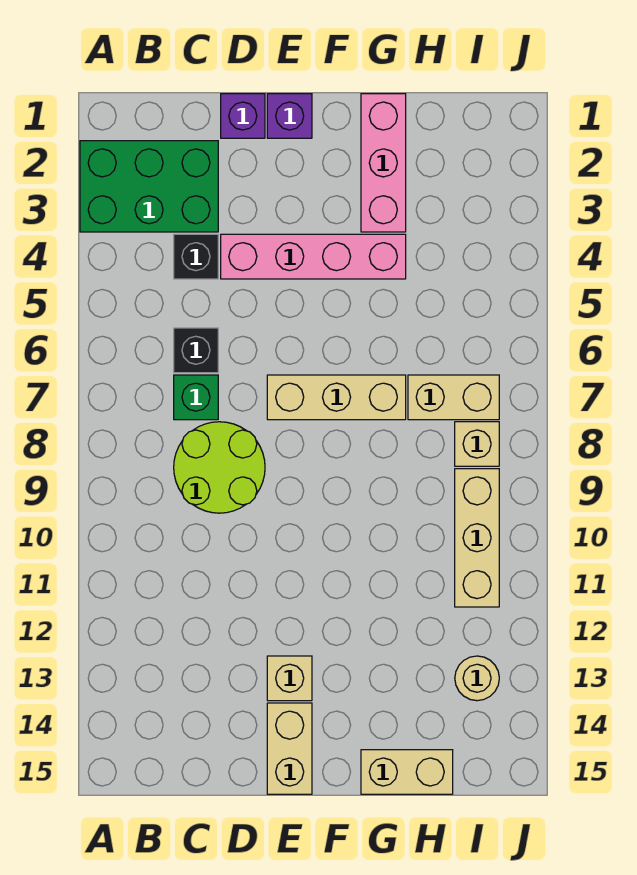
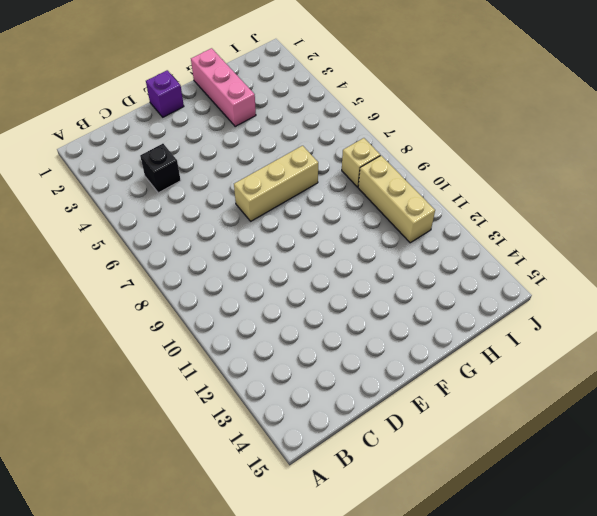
none -> green 2x3 brick [80,141,218,232]
none -> black 1x1 brick [174,328,218,373]
none -> green 1x1 brick [174,375,218,420]

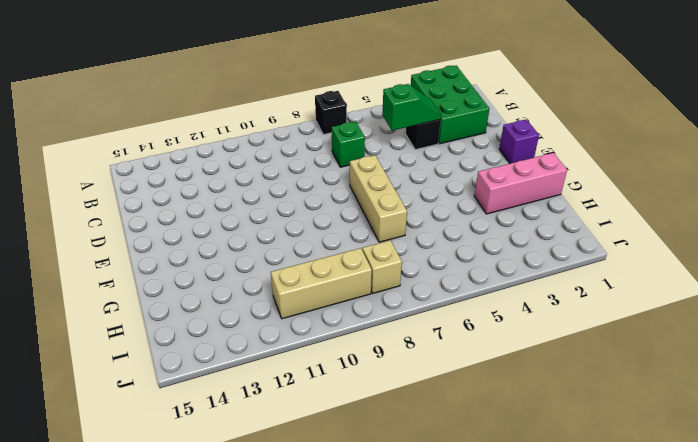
black 1x1 brick [315,91,347,135] -> black 1x1 brick moved to [174,328,218,373]
green 1x2 slope [382,84,441,130] -> none
none -> lime 2x2 round brick [174,422,265,513]
none -> purple 1x1 brick [221,94,265,138]
none -> pink 1x4 brick [221,234,406,279]

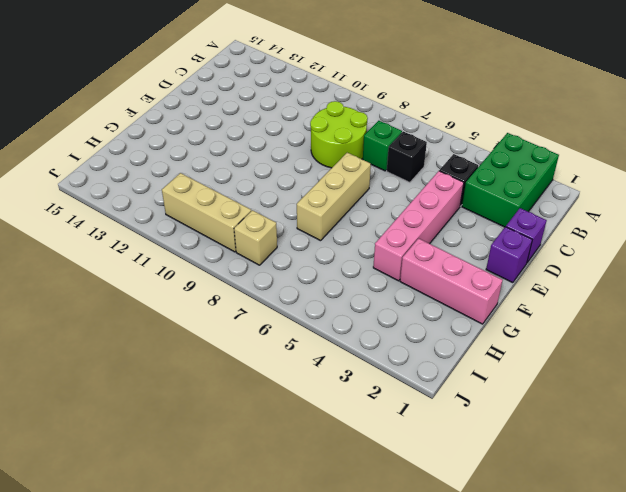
none -> tan 1x1 brick [267,656,312,701]
none -> tan 1x2 brick [267,703,312,794]
none -> tan 1x2 brick [361,750,453,794]

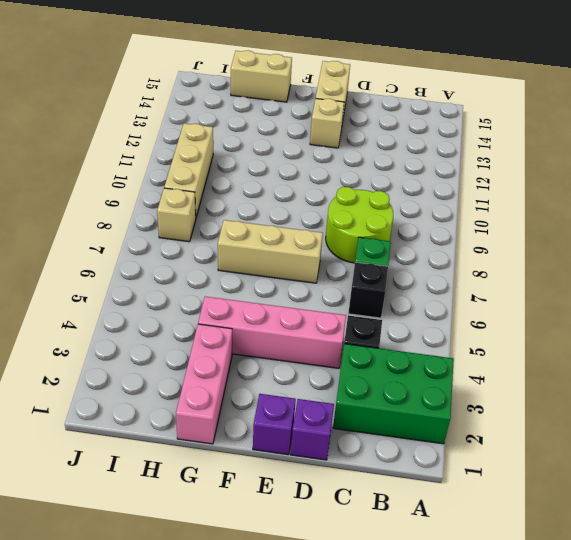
none -> tan 1x2 brick [408,375,499,420]
none -> tan 1x1 round brick [455,656,499,701]

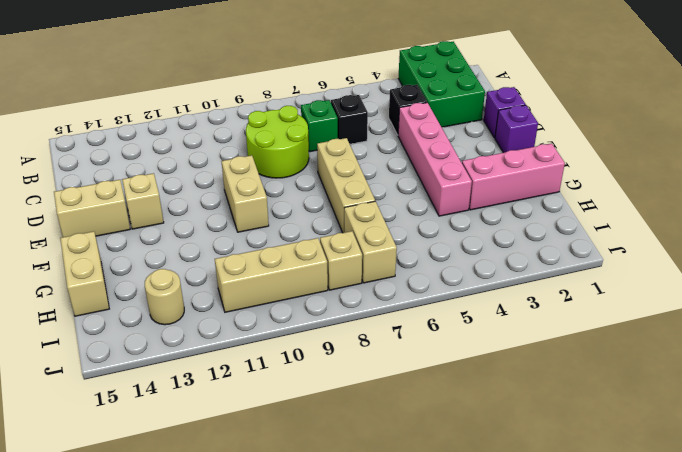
tan 1x2 brick [221,155,269,232] -> none

